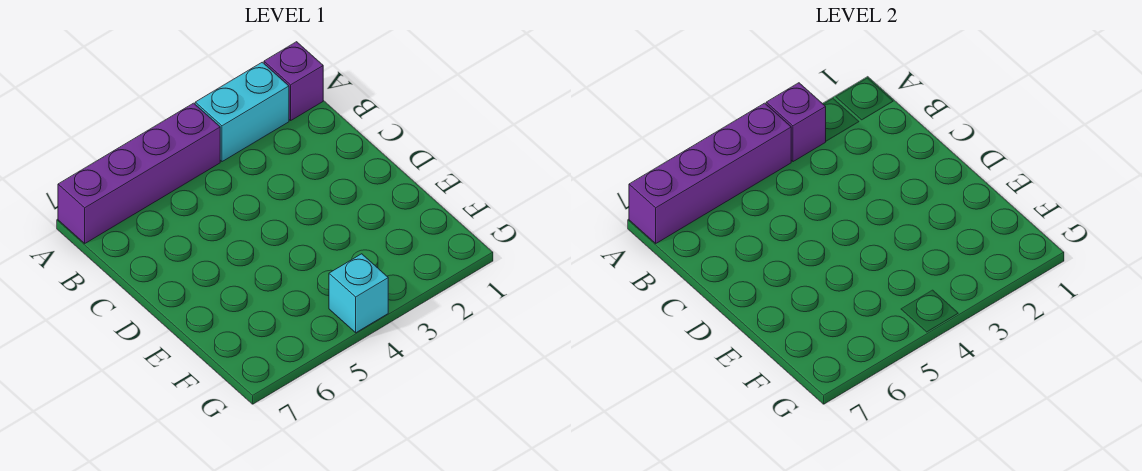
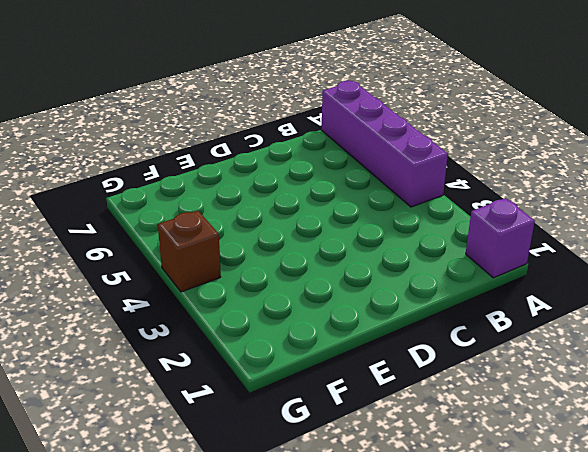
brown 1x1 brick [158,211,221,292] -> cyan 1x1 brick [329,254,388,333]
none -> cyan 1x2 brick [195,62,289,162]
none -> purple 1x1 brick [766,83,826,162]

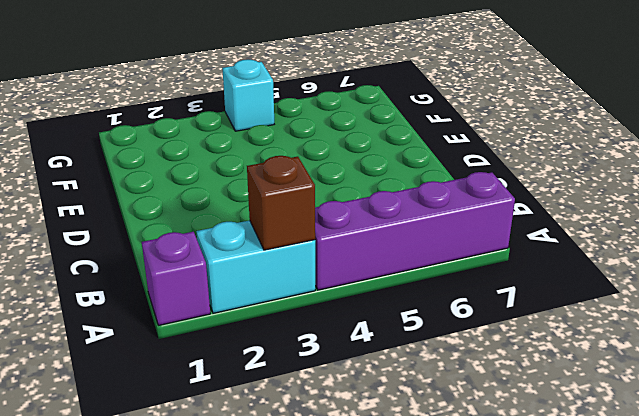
brown 1x1 brick [247,156,315,250] -> purple 1x1 brick [766,83,826,162]
none -> purple 1x4 brick [629,103,791,243]

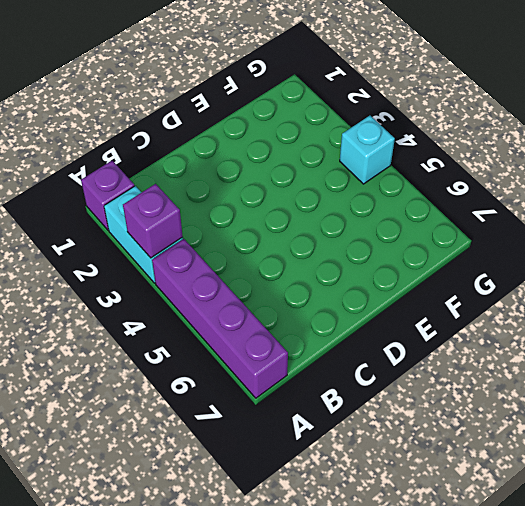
none -> purple 1x4 brick [629,103,791,243]

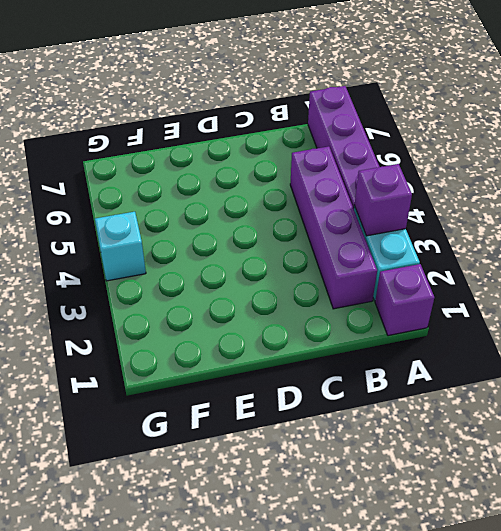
purple 1x4 brick [290,146,377,309] -> purple 1x4 brick moved to [629,103,791,243]

